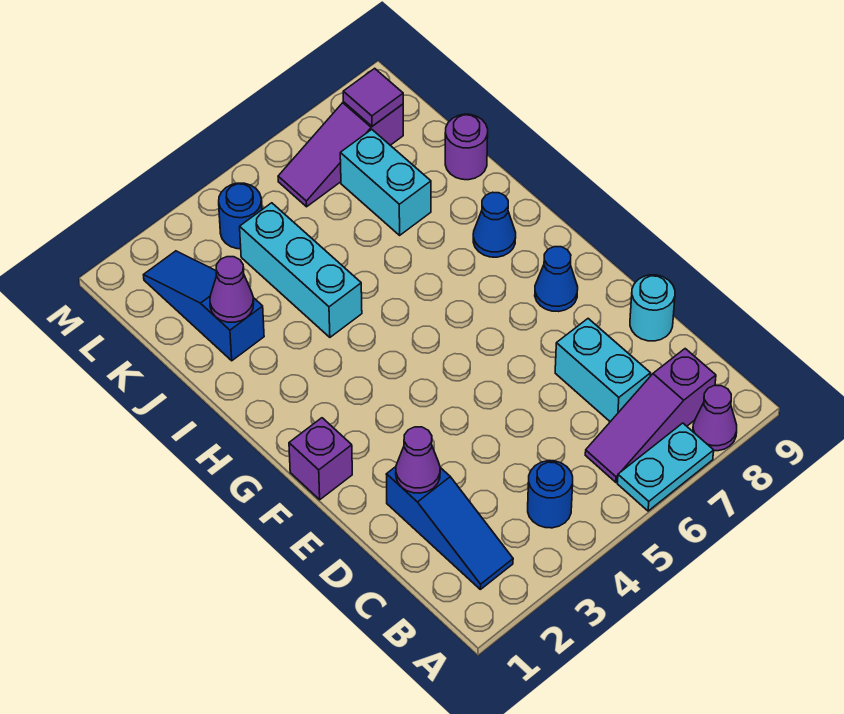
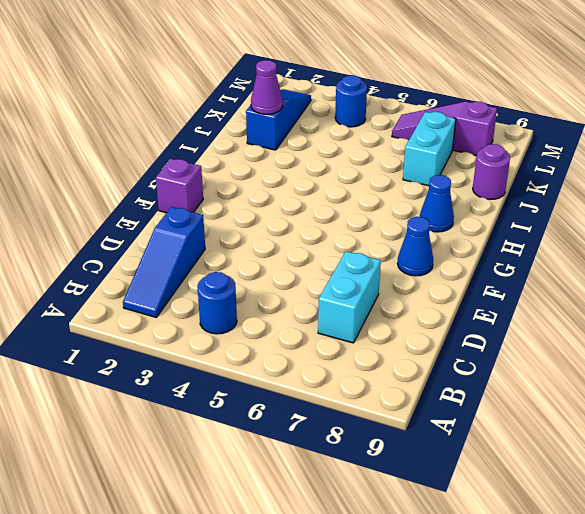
none -> cyan 1x2 plate [617,423,714,511]
none -> purple 1x1 cone [693,385,737,451]
none -> purple 1x3 slope [585,349,716,482]

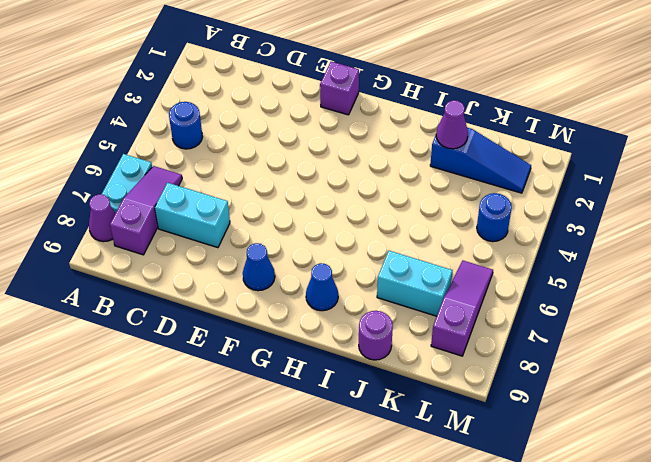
none -> blue 1x3 slope [386,467,513,589]
none -> cyan 1x1 round brick [630,275,675,341]
none -> cyan 1x3 brick [240,203,362,337]

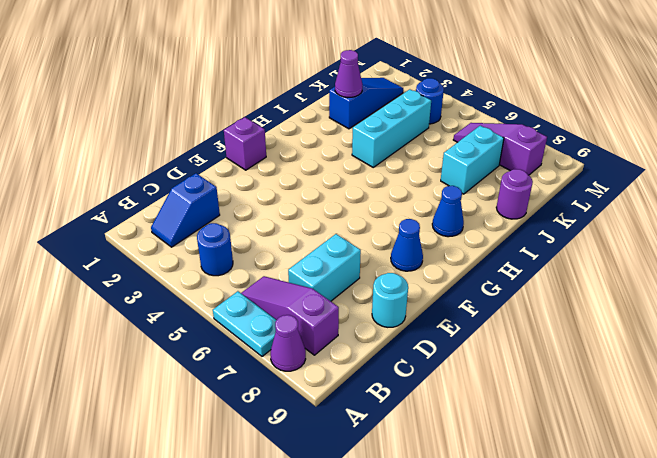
blue 1x2 slope [151,173,220,247] -> blue 1x3 slope [386,467,513,589]
none -> purple 1x1 cone [396,427,440,493]
none -> purple 1x1 tile [343,68,403,126]

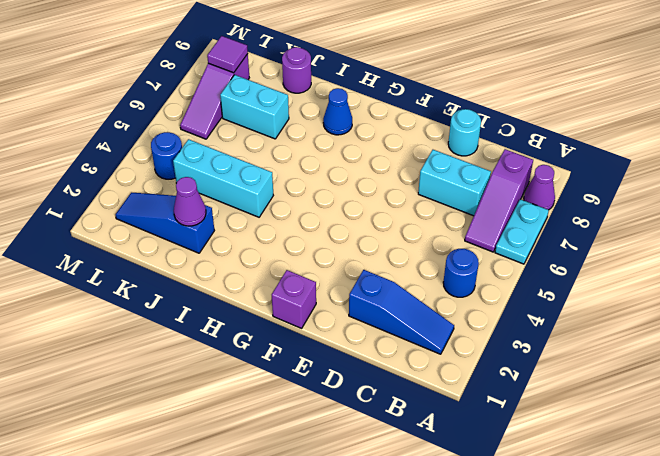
none -> blue 1x1 cone [535,247,578,312]
none -> purple 1x1 cone [396,427,440,493]

